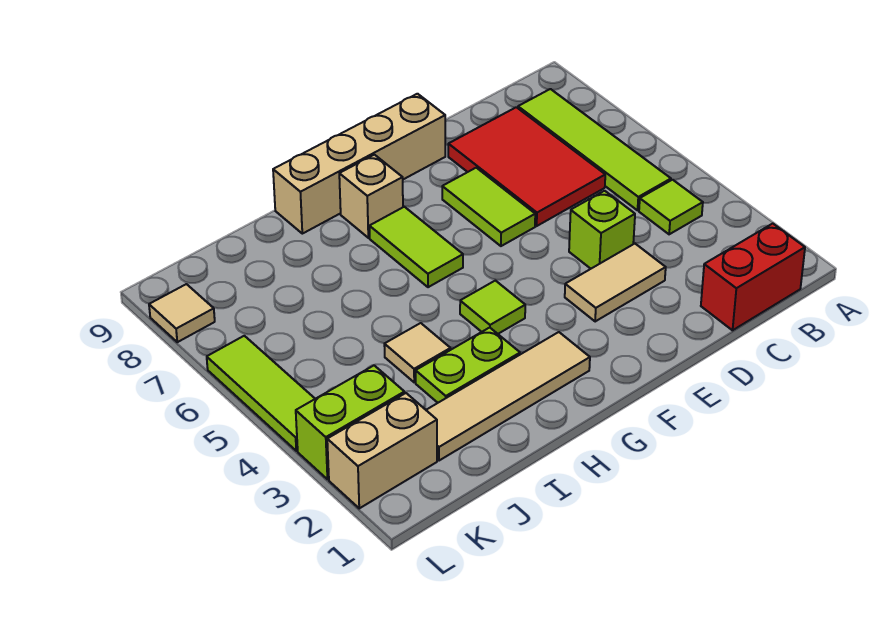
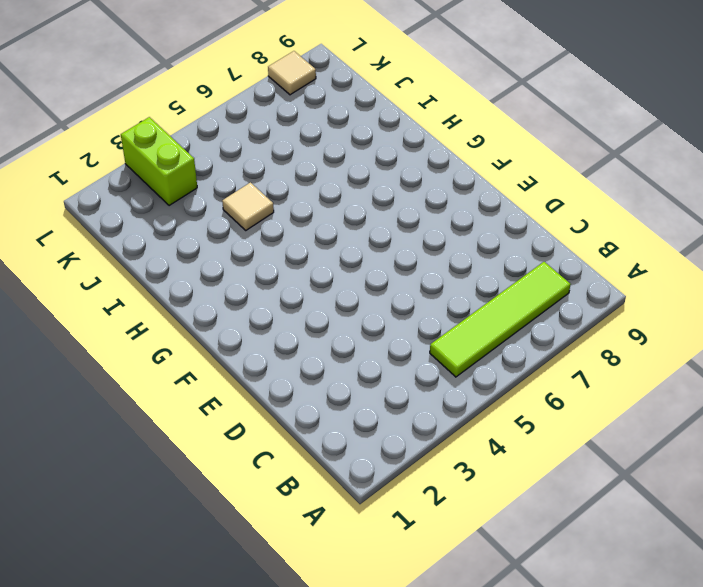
none -> red 1x2 brick [701,224,805,330]
none -> lime 1x1 tile [639,180,703,234]
none -> red 2x3 tile [448,107,605,226]

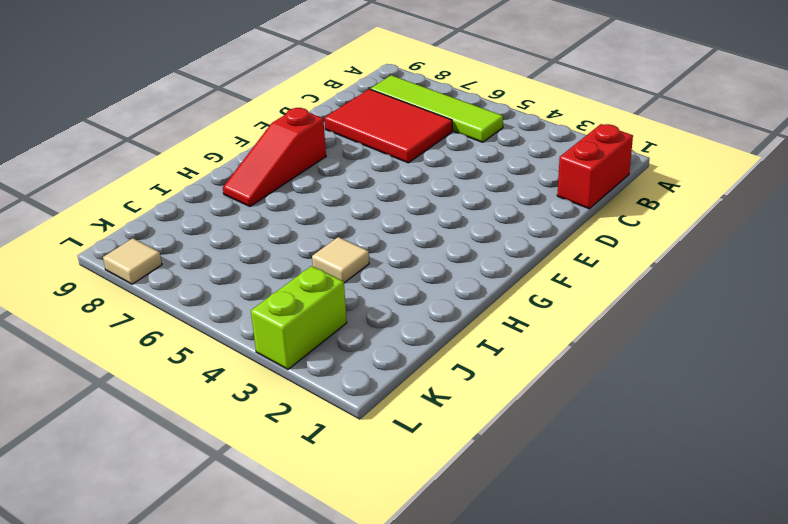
red 1x3 slope [223,108,326,206] -> tan 1x1 brick [339,155,403,238]
none -> lime 1x1 tile [639,180,703,234]
none -> tan 1x2 tile [565,244,666,322]
none -> lime 1x1 brick [569,191,635,269]

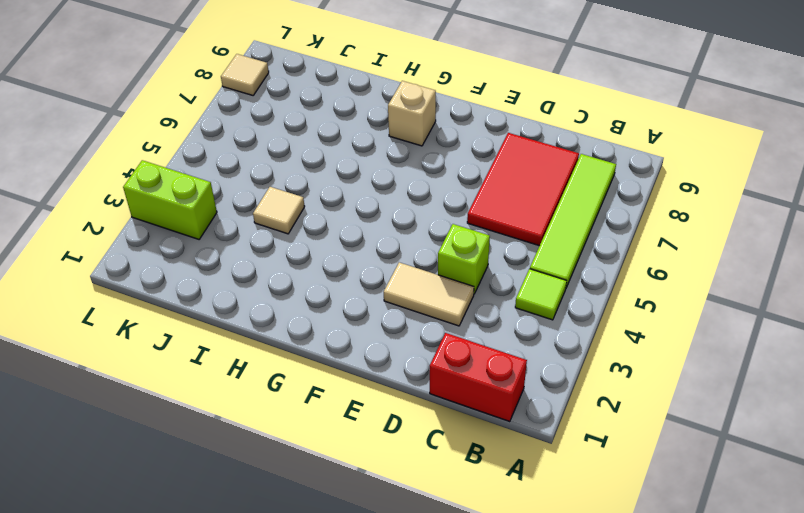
none -> lime 1x2 tile [442,168,535,246]
none -> tan 1x4 brick [273,94,445,234]
none -> tan 1x4 tile [426,332,590,461]

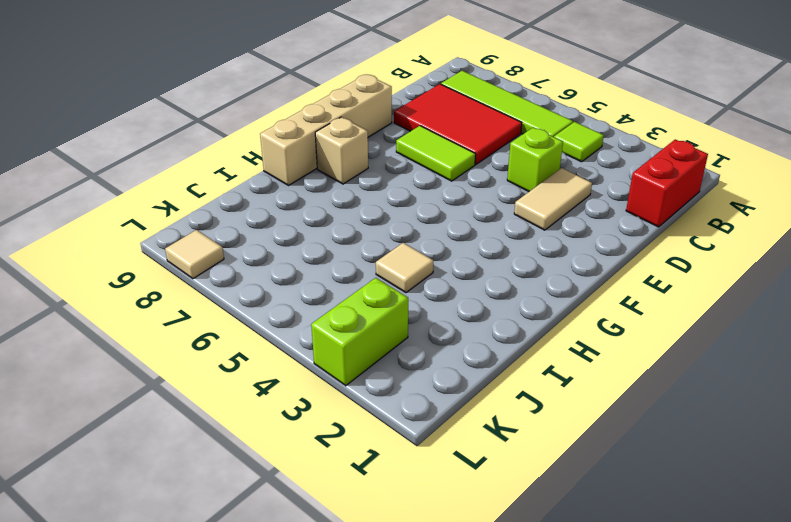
none -> tan 1x4 tile [426,332,590,461]
none -> lime 1x1 tile [460,281,525,334]
none -> lime 1x2 tile [369,207,463,287]

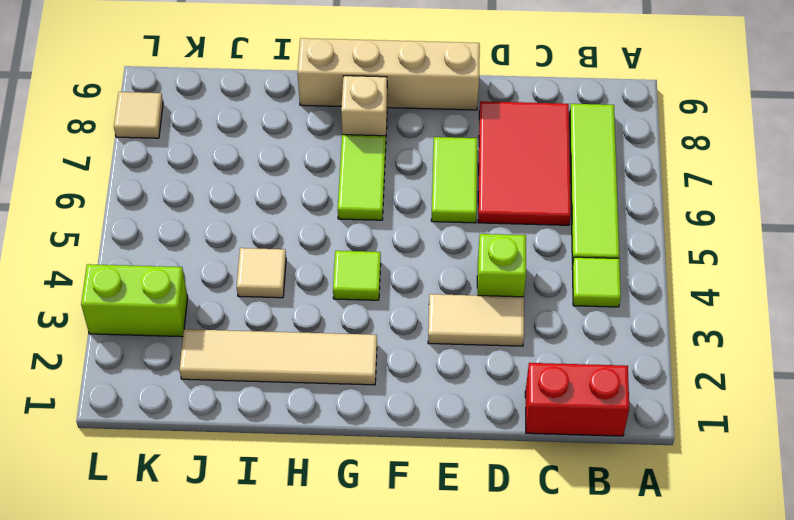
none -> lime 1x2 plate [416,328,520,403]
none -> tan 1x2 brick [327,393,437,508]
none -> lime 1x3 tile [207,336,315,451]

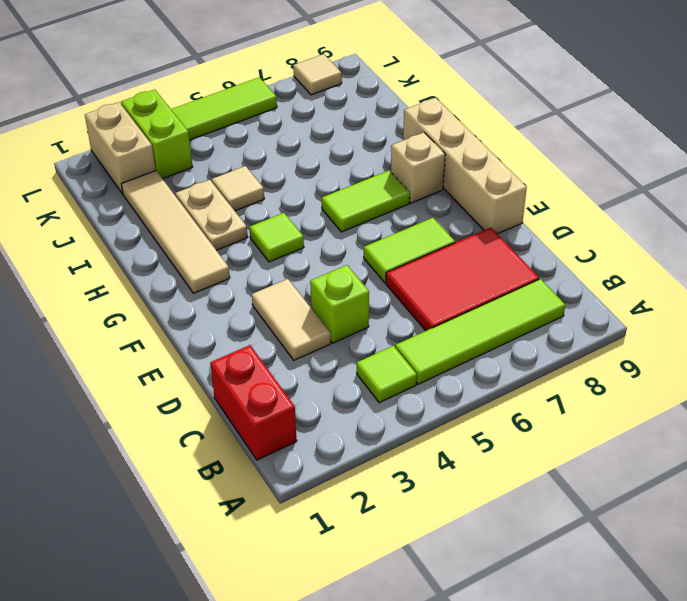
tan 1x2 plate [175,180,248,250] -> lime 1x2 plate [416,328,520,403]

